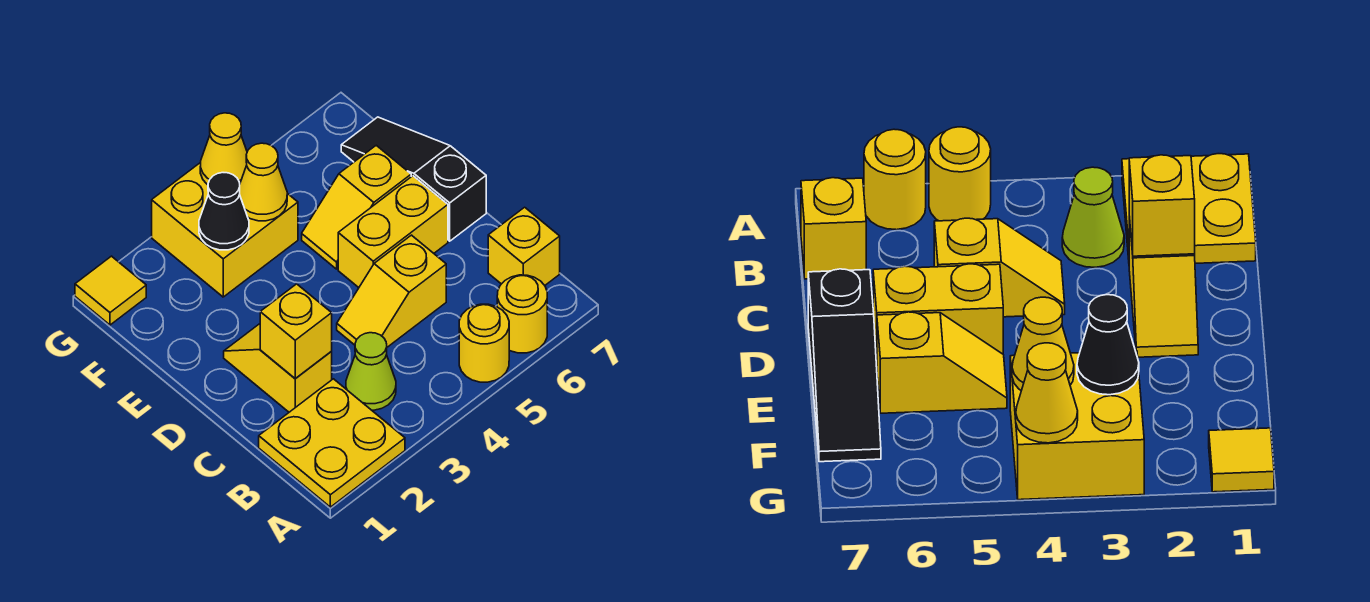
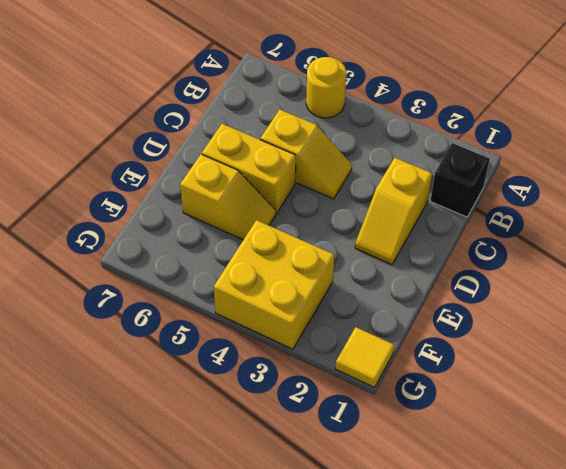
black 1x1 brick [431,143,490,217] -> yellow 2x2 plate [259,379,405,507]
none -> yellow 1x1 round brick [497,275,547,353]
none -> lime 1x1 cone [346,333,396,410]
none -> yellow 1x1 brick [488,207,560,285]

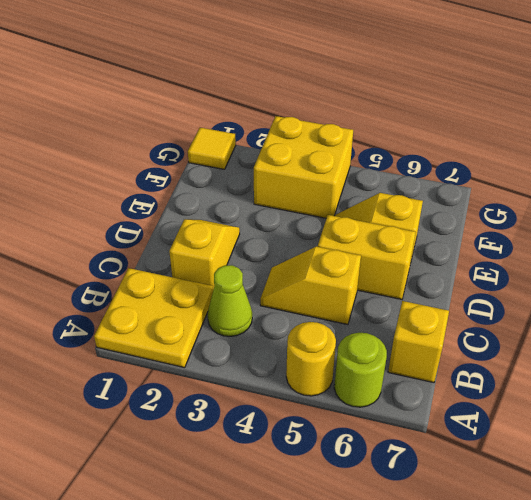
lime 1x1 round brick [334,333,387,407] -> yellow 1x1 round brick [497,275,547,353]
none -> black 1x3 slope [341,117,486,241]
none -> yellow 1x1 brick [260,284,332,379]
none -> black 1x1 cone [199,173,249,250]

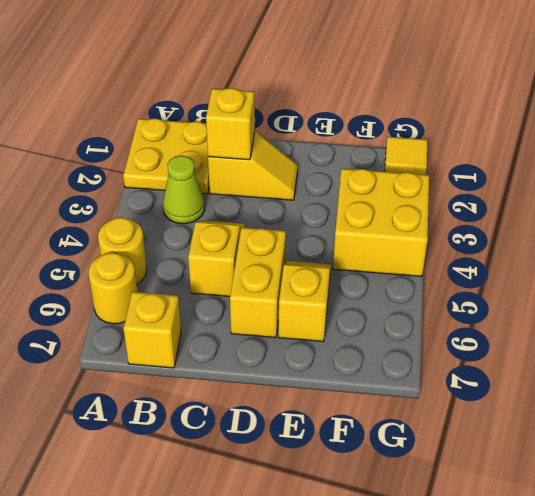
none -> black 1x3 slope [341,117,486,241]
none -> black 1x1 cone [199,173,249,250]
none -> yellow 1x1 cone [240,143,287,221]

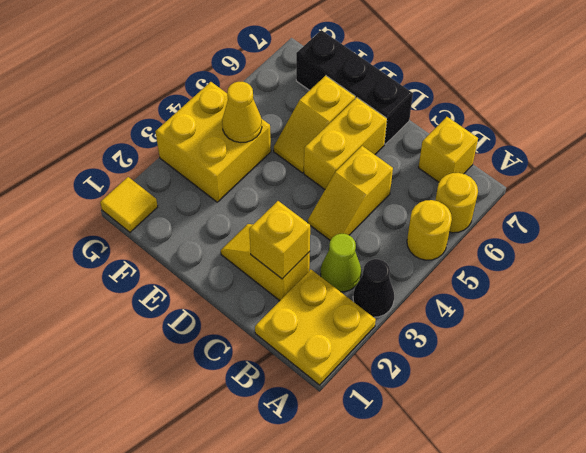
black 1x1 cone [353,259,394,317] -> black 1x1 cone moved to [199,173,249,250]
black 1x3 brick [296,30,413,144] -> black 1x3 slope [341,117,486,241]
none -> yellow 1x1 cone [200,113,247,185]

